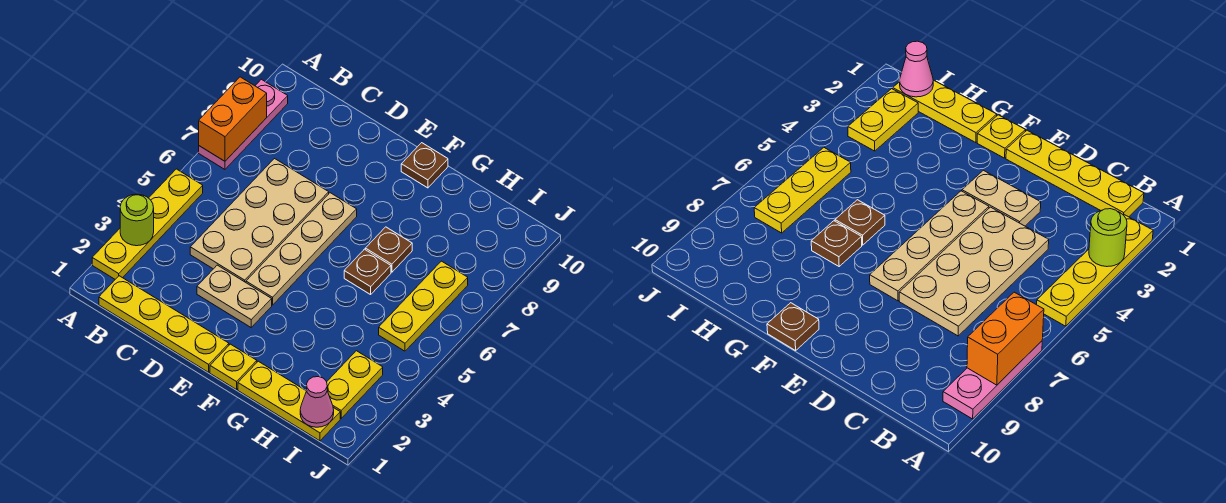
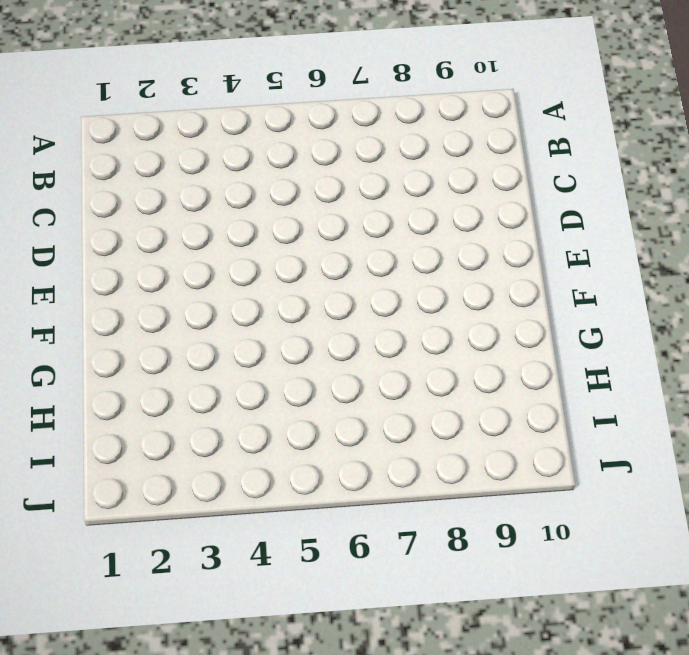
none -> yellow 1x4 plate [92,169,203,279]
none -> pink 1x3 plate [199,79,288,169]
none -> yellow 1x4 plate [99,276,229,372]

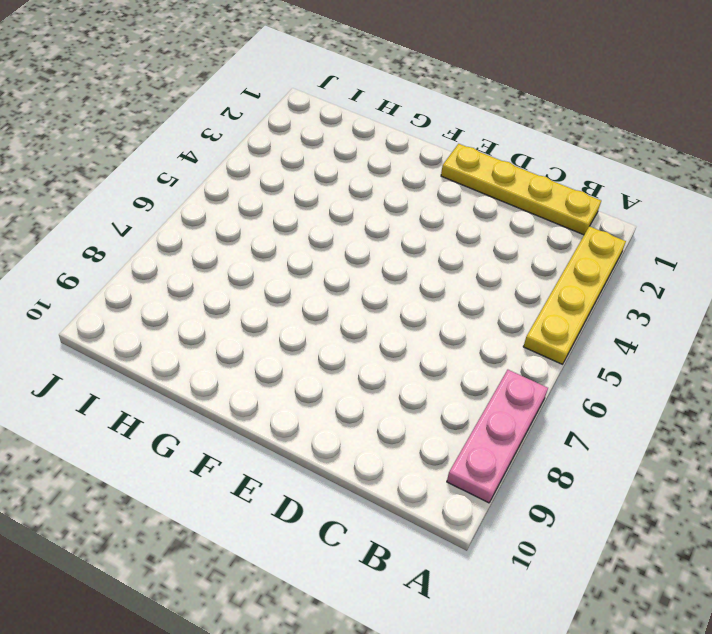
none -> tan 2x4 plate [190,159,329,282]
none -> tan 1x2 plate [197,265,272,327]
none -> tan 1x4 plate [246,193,357,305]

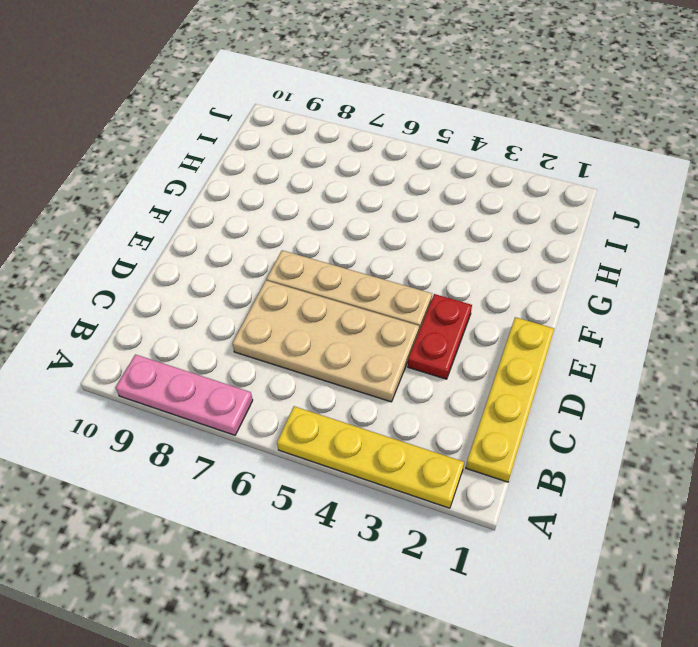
red 1x2 plate [408,294,472,379] -> tan 1x2 plate [197,265,272,327]
none -> yellow 1x1 plate [210,344,257,389]
none -> brown 1x1 plate [401,143,448,188]
none -> yellow 1x3 plate [238,361,340,441]

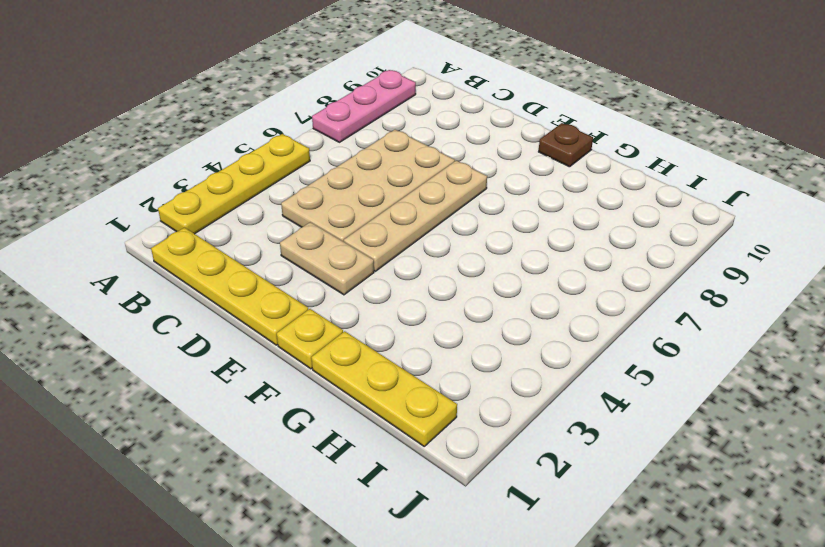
none -> brown 1x1 plate [344,249,391,295]
none -> brown 1x1 plate [365,227,412,272]
none -> yellow 1x2 plate [327,351,383,418]

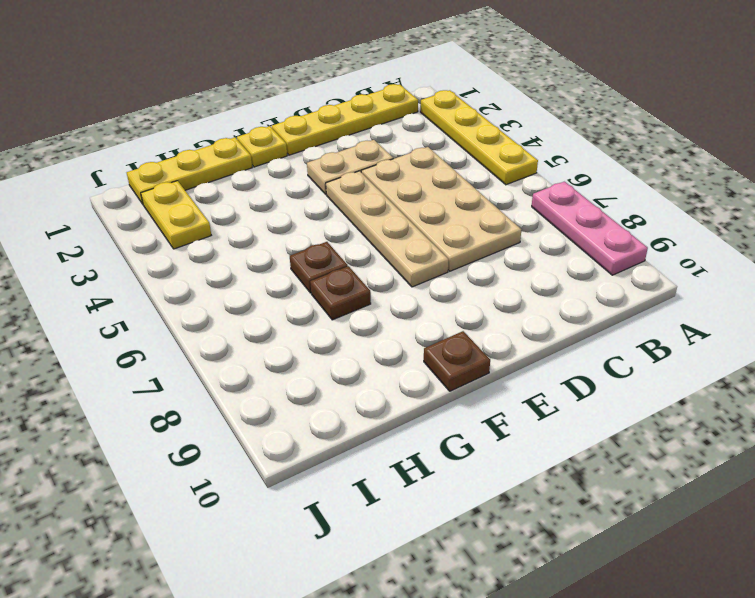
none -> yellow 1x3 plate [379,261,468,351]
none -> lime 1x1 round brick [120,194,154,246]
none -> orange 1x2 brick [199,77,267,161]

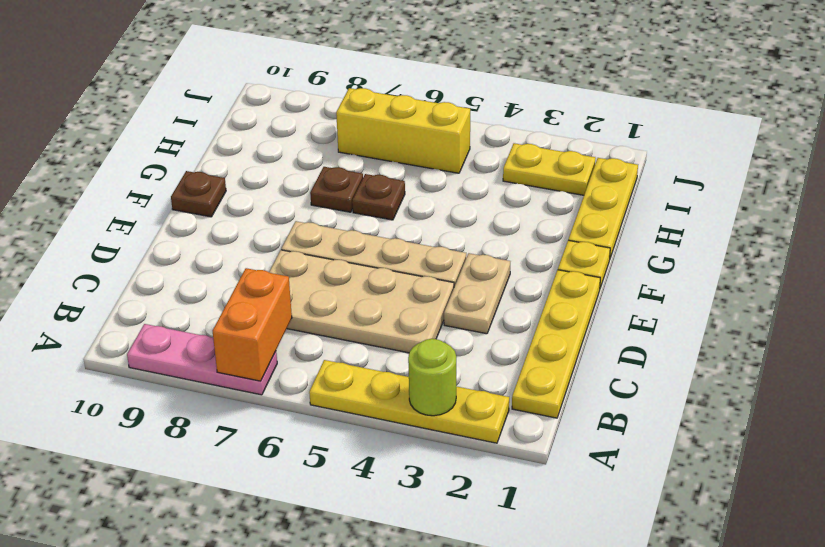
orange 1x2 brick [213,268,292,381] -> orange 1x2 brick turned to [199,77,267,161]
yellow 1x3 brick [336,88,470,173] -> yellow 1x3 plate [379,261,468,351]
none -> pink 1x1 cone [300,377,334,427]

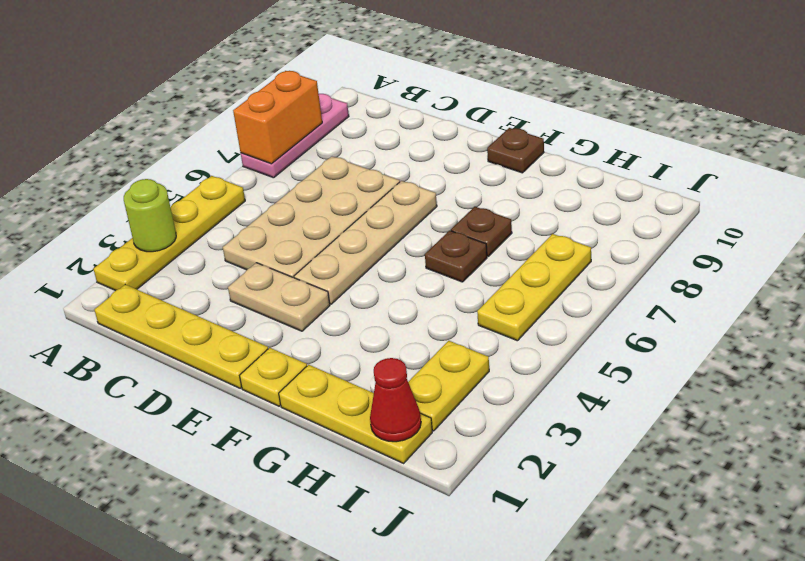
red 1x1 cone [370,358,421,442] -> pink 1x1 cone [300,377,334,427]

